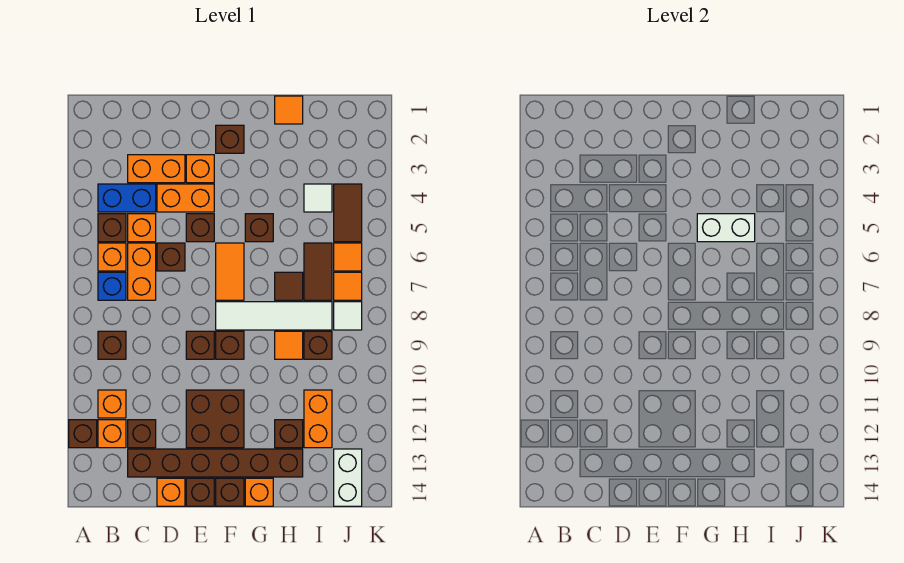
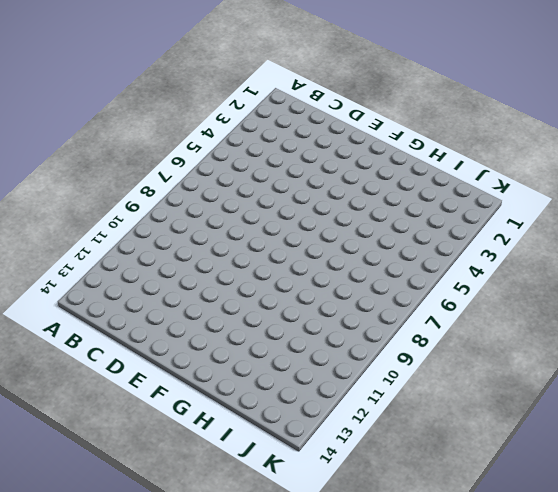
none -> brown 1x1 brick [69,420,97,448]
none -> blue 1x2 brick [98,184,156,212]
none -> brown 1x1 brick [98,214,126,242]
none -> orange 1x1 brick [98,243,126,271]

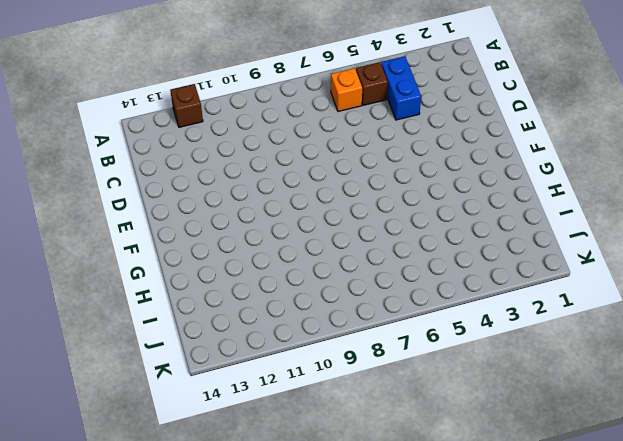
none -> blue 1x1 brick [98,272,126,300]
none -> brown 1x1 brick [98,331,126,359]
none -> orange 1x1 brick [98,390,126,418]
none -> orange 1x1 brick [98,420,126,448]

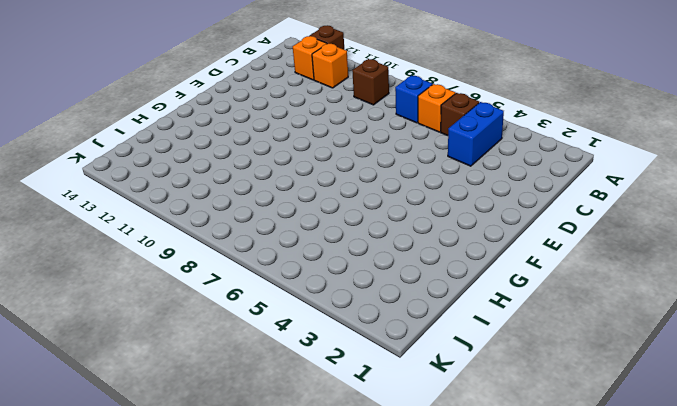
none -> orange 1x2 brick [128,155,185,183]
none -> orange 1x1 brick [128,214,156,242]
none -> orange 1x2 brick [128,243,156,300]
none -> brown 1x1 brick [128,420,156,448]

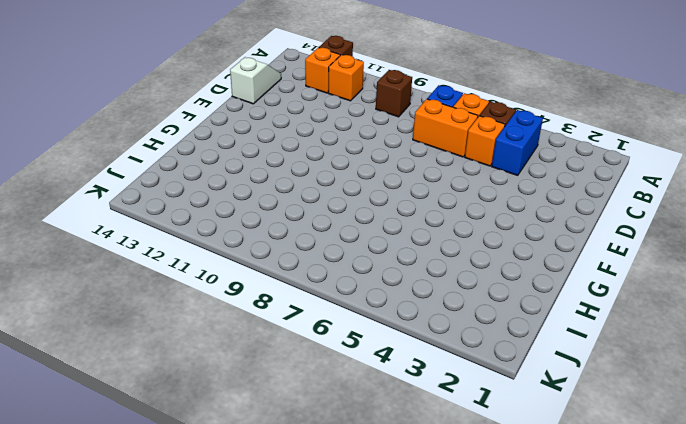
white 1x2 slope [230,57,281,104] -> orange 1x1 brick [157,478,185,506]
none -> orange 1x2 brick [128,155,185,183]
none -> brown 1x1 brick [128,420,156,448]
none -> brown 1x6 brick [128,449,303,477]
none -> orange 1x2 brick [157,184,214,212]

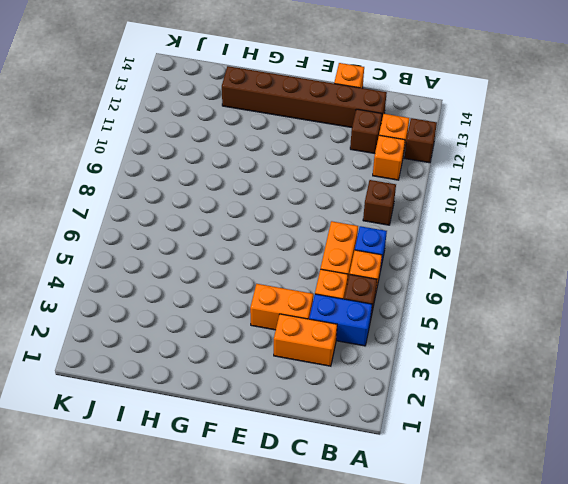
none -> brown 1x1 brick [157,243,185,271]
none -> orange 1x1 brick [186,155,214,183]
none -> brown 1x1 brick [186,214,214,242]
none -> brown 1x1 brick [186,331,214,359]

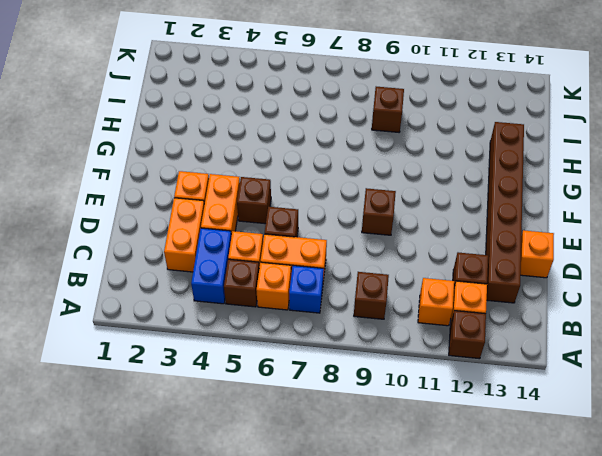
none -> brown 2x2 brick [186,390,244,448]
none -> brown 1x1 brick [186,478,214,506]
none -> brown 1x1 brick [216,125,244,153]
none -> orange 1x2 tile [216,243,244,300]

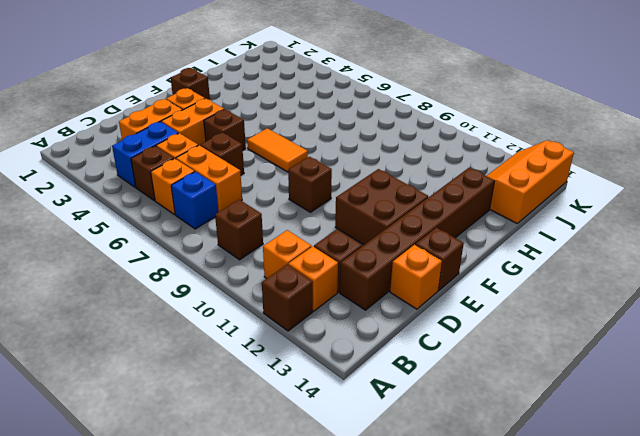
orange 2x3 slope [487,140,574,223] -> white 1x2 brick [334,449,362,506]
none -> white 1x4 tile [216,302,332,330]
none -> brown 1x1 brick [216,331,244,359]
none -> brown 1x1 brick [216,478,244,506]
none -> brown 1x1 brick [245,214,273,242]

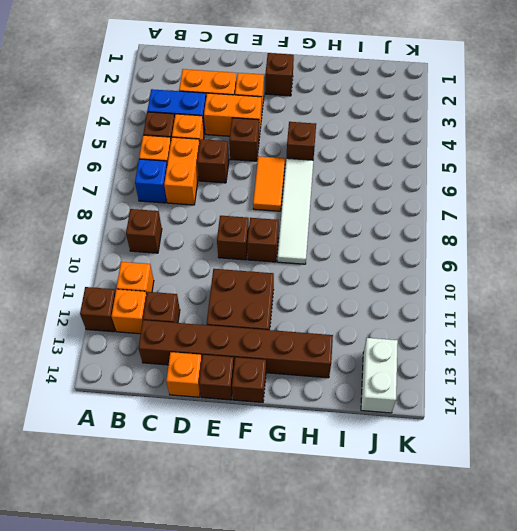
white 1x4 tile [277,158,313,264] -> white 1x4 tile turned to [216,302,332,330]
none -> orange 1x1 brick [245,478,273,506]
none -> orange 1x1 tile [275,96,303,124]
none -> brown 1x1 tile [275,272,303,300]
none -> orange 1x1 tile [275,331,303,359]

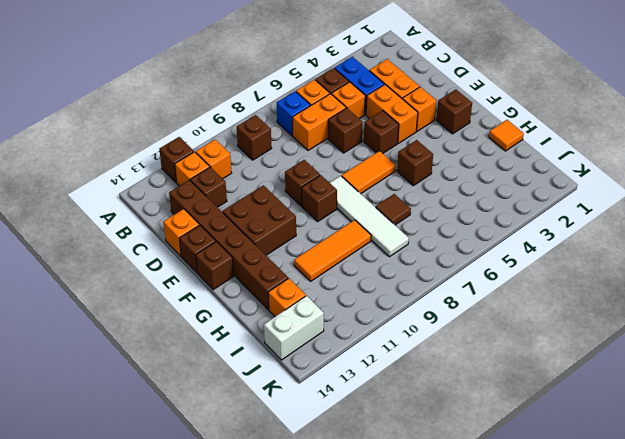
orange 1x3 tile [294,220,371,281] -> orange 1x1 tile [275,331,303,359]
orange 1x1 brick [268,278,306,316] -> orange 1x1 brick moved to [245,478,273,506]
none -> brown 1x1 brick [275,420,303,448]
none -> white 1x1 tile [304,184,332,212]
none -> brown 1x2 tile [304,243,332,300]
none -> brown 1x1 brick [304,331,332,359]

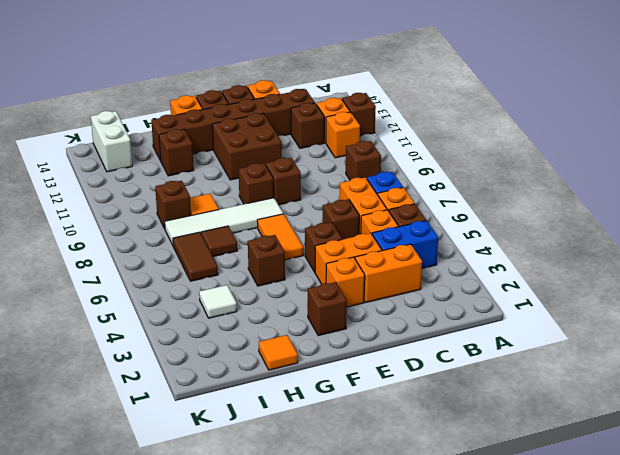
none -> orange 1x2 brick [304,390,332,448]
none -> brown 1x2 tile [334,184,362,242]
none -> orange 1x1 tile [334,243,362,271]
none -> orange 1x1 tile [334,272,362,300]

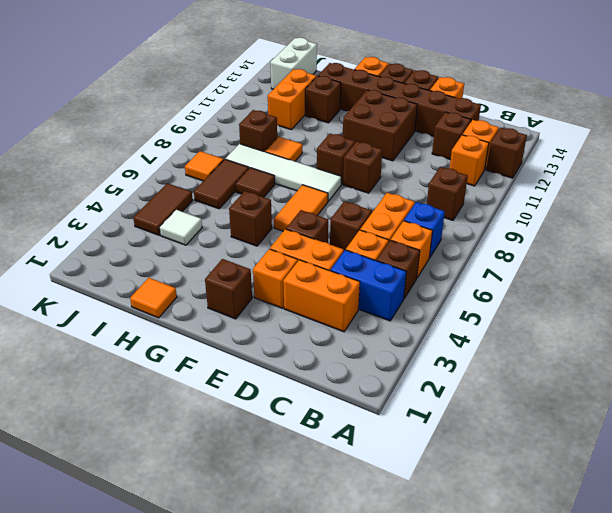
none -> orange 1x1 tile [334,243,362,271]
none -> white 1x1 tile [334,302,362,330]
none -> white 1x2 brick [697,214,755,242]

